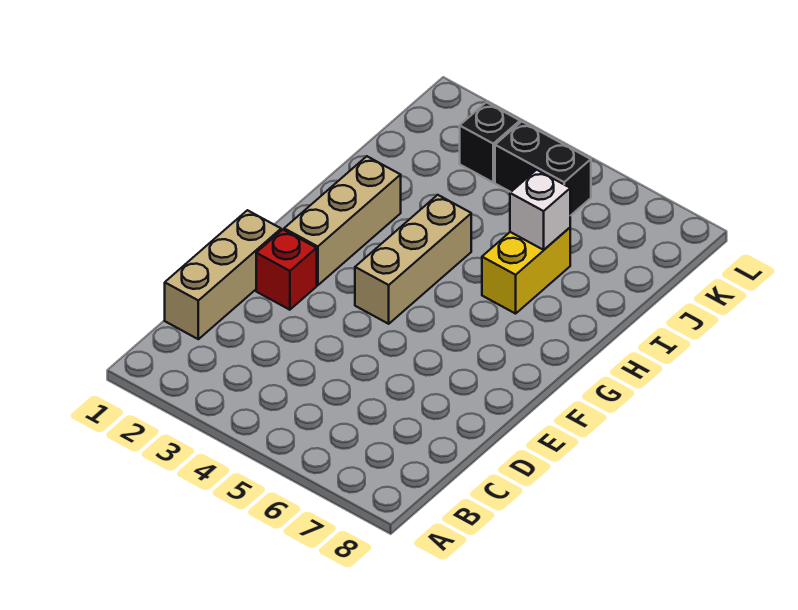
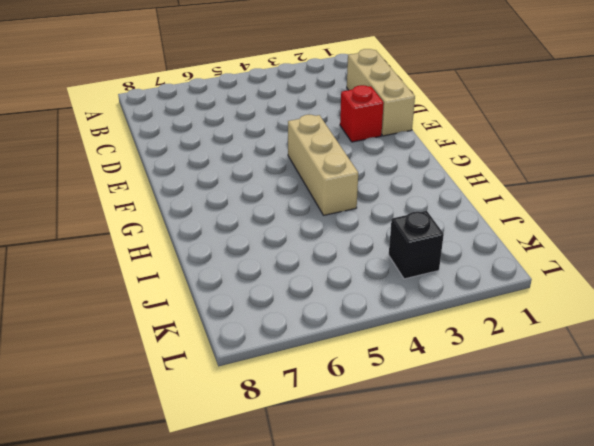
none -> tan 1x3 brick [284,156,401,285]
none -> yellow 1x2 brick [482,228,570,314]

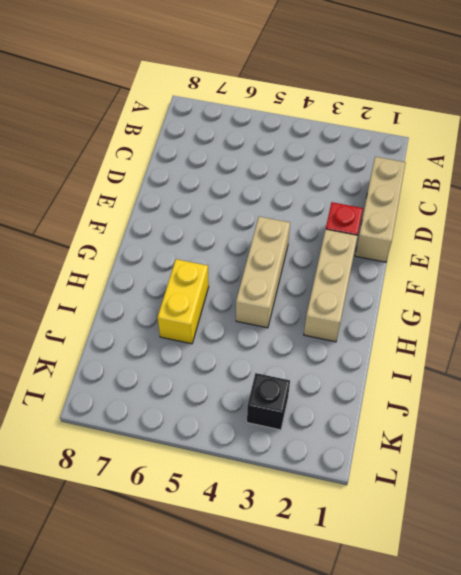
none -> black 1x2 brick [495,122,591,216]
none -> white 1x1 brick [510,170,570,250]

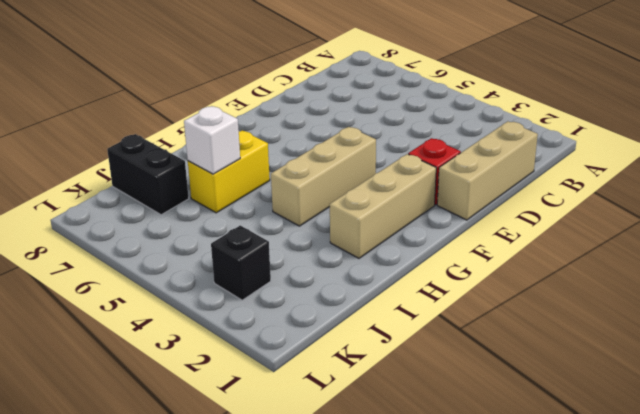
black 1x2 brick [107,134,189,215] -> black 1x2 brick moved to [495,122,591,216]

